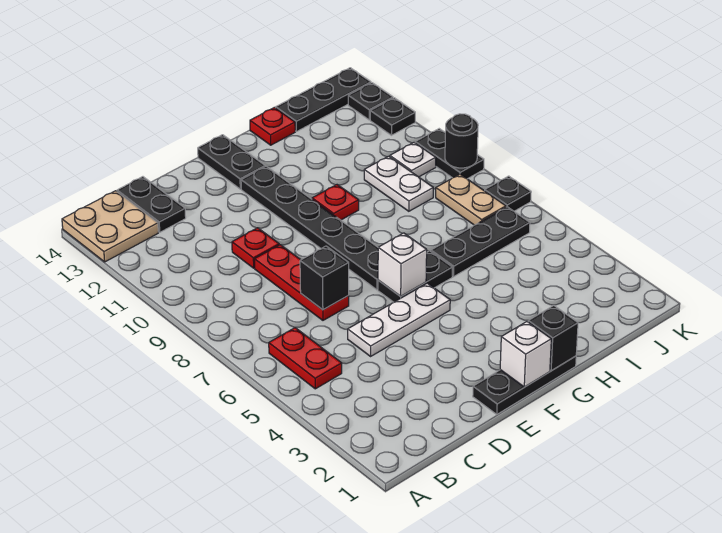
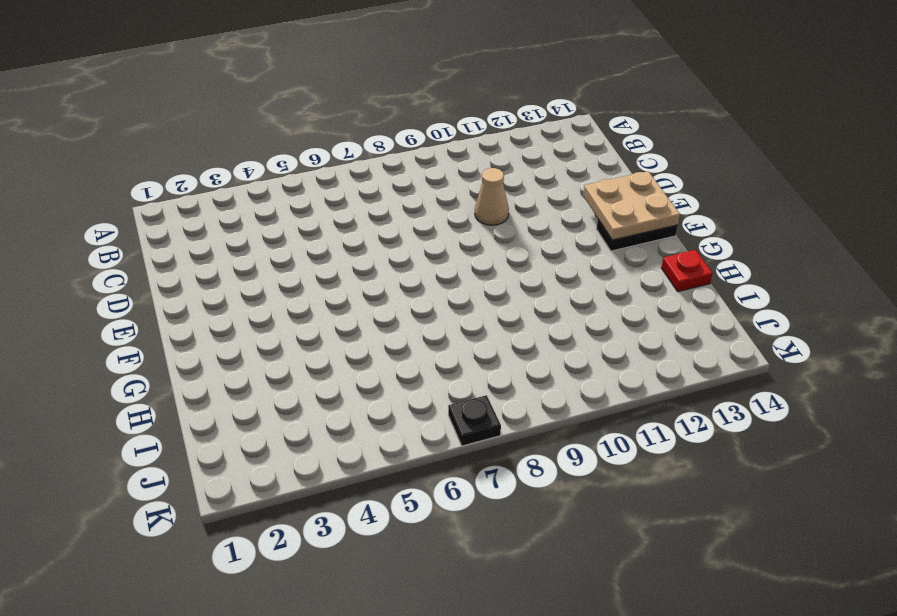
tan 1x1 cone [475,168,509,225] -> red 1x1 plate [232,228,279,268]
tan 2x2 plate [583,171,680,240] -> tan 2x2 plate moved to [62,191,158,262]
none -> red 1x2 plate [269,328,342,389]
none -> black 1x2 plate [117,177,186,232]
none -> white 1x3 plate [348,283,450,356]

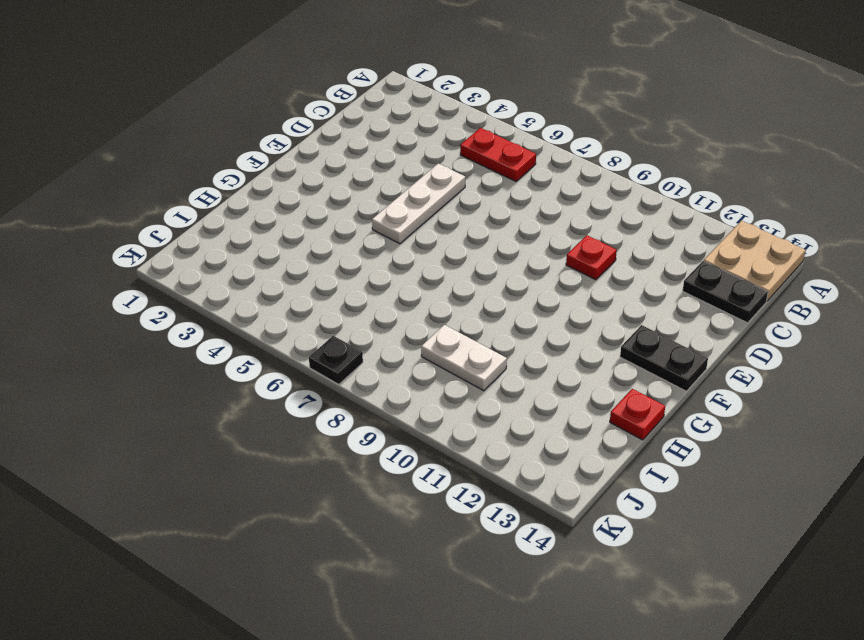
none -> red 1x3 plate [255,245,349,320]
none -> black 1x3 plate [473,356,576,414]
none -> black 1x2 plate [378,251,452,302]

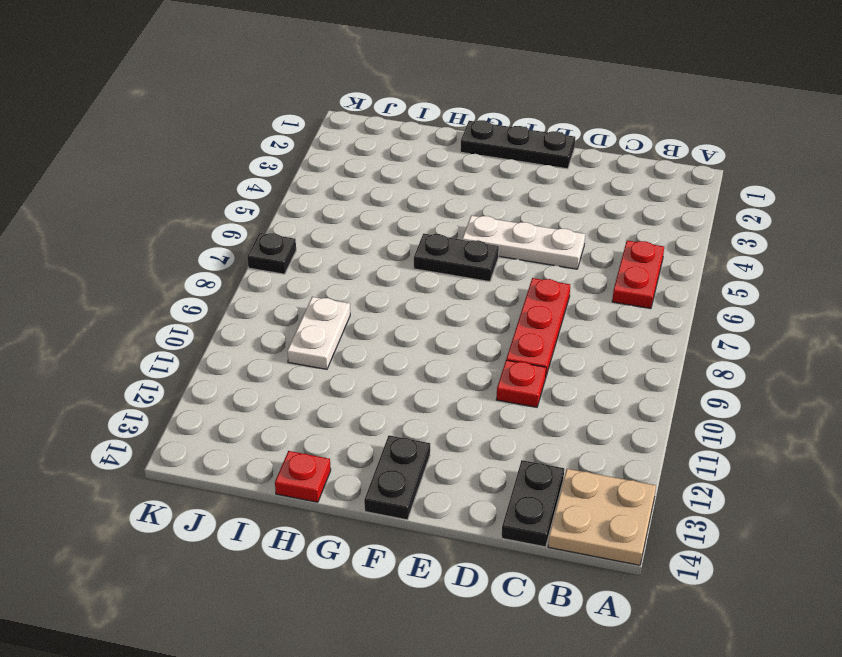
none -> black 1x6 plate [241,166,378,290]
none -> red 1x1 plate [312,185,359,220]
none -> black 1x3 plate [431,207,530,277]

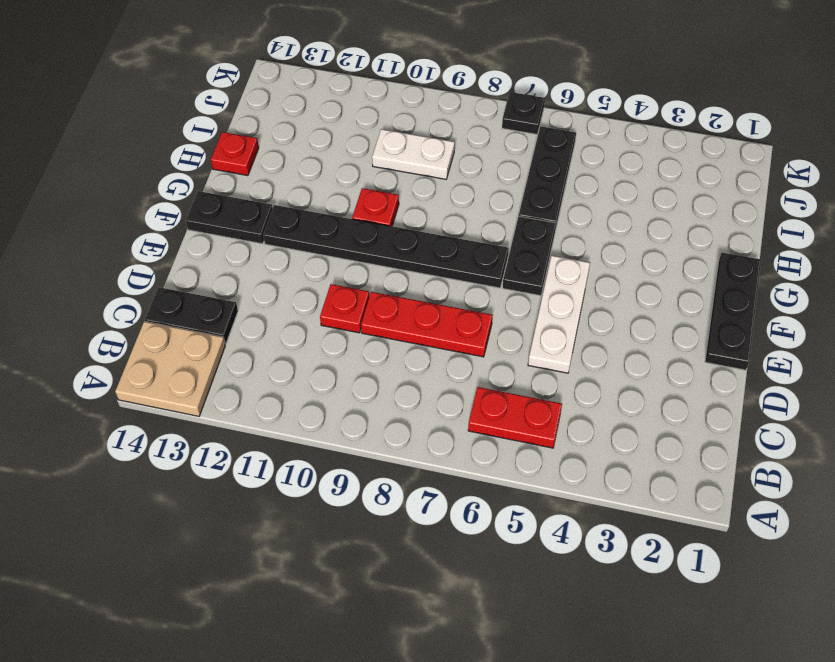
none -> black 1x3 plate [276,68,371,131]
none -> tan 1x2 plate [436,174,506,225]
none -> white 1x1 plate [390,143,436,177]

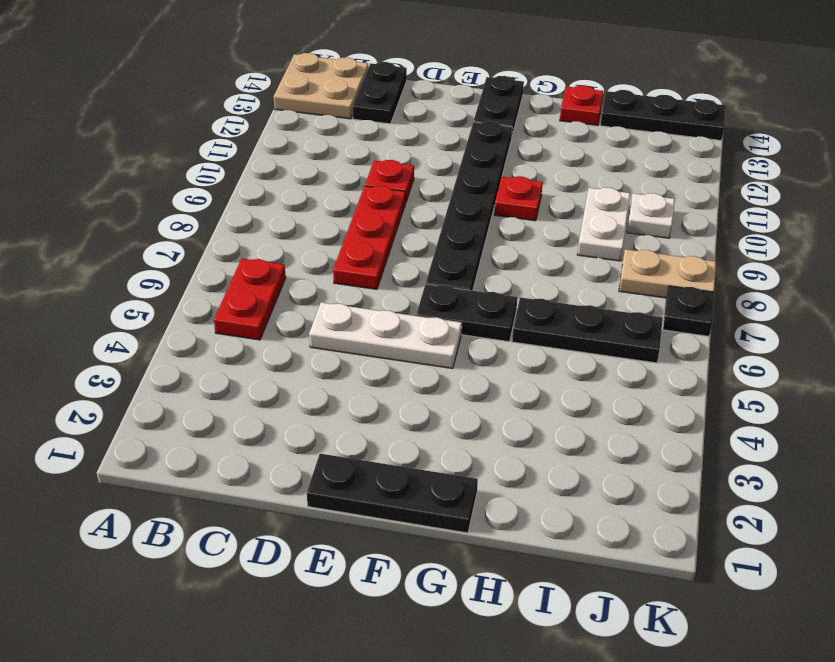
tan 1x2 plate [619,249,716,298] -> tan 1x2 plate turned to [436,174,506,225]
none -> black 1x2 plate [415,129,484,179]
none -> black 1x1 plate [370,98,415,135]
none -> black 1x1 plate [348,83,393,120]

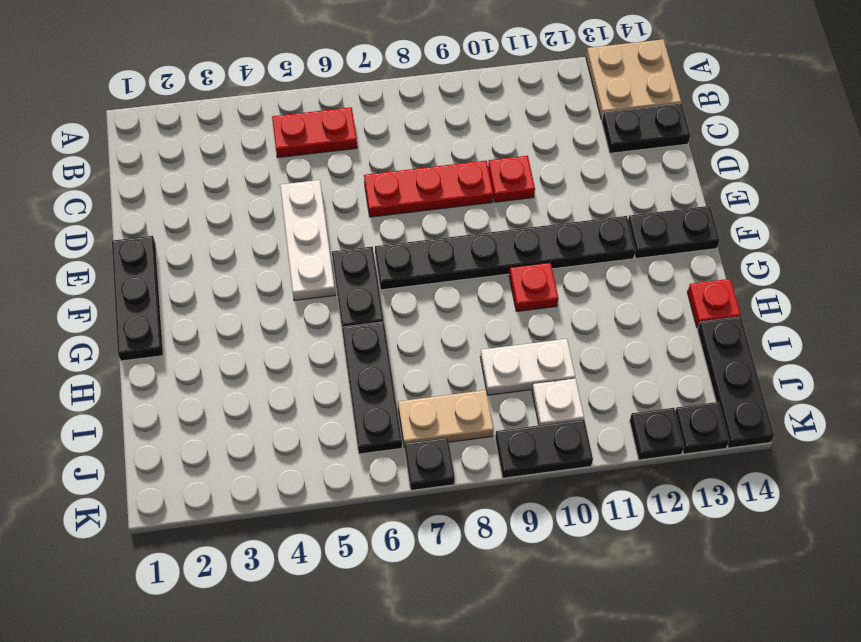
none -> black 1x1 brick [300,246,349,310]
none -> white 1x1 brick [500,322,551,387]
none -> white 1x1 brick [378,233,427,296]

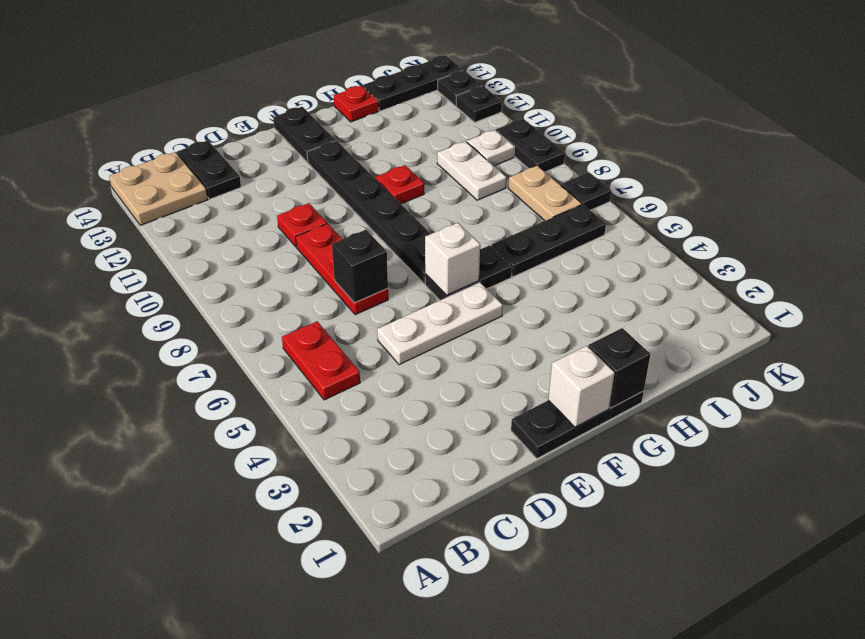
none -> black 1x1 round brick [445,114,478,168]

